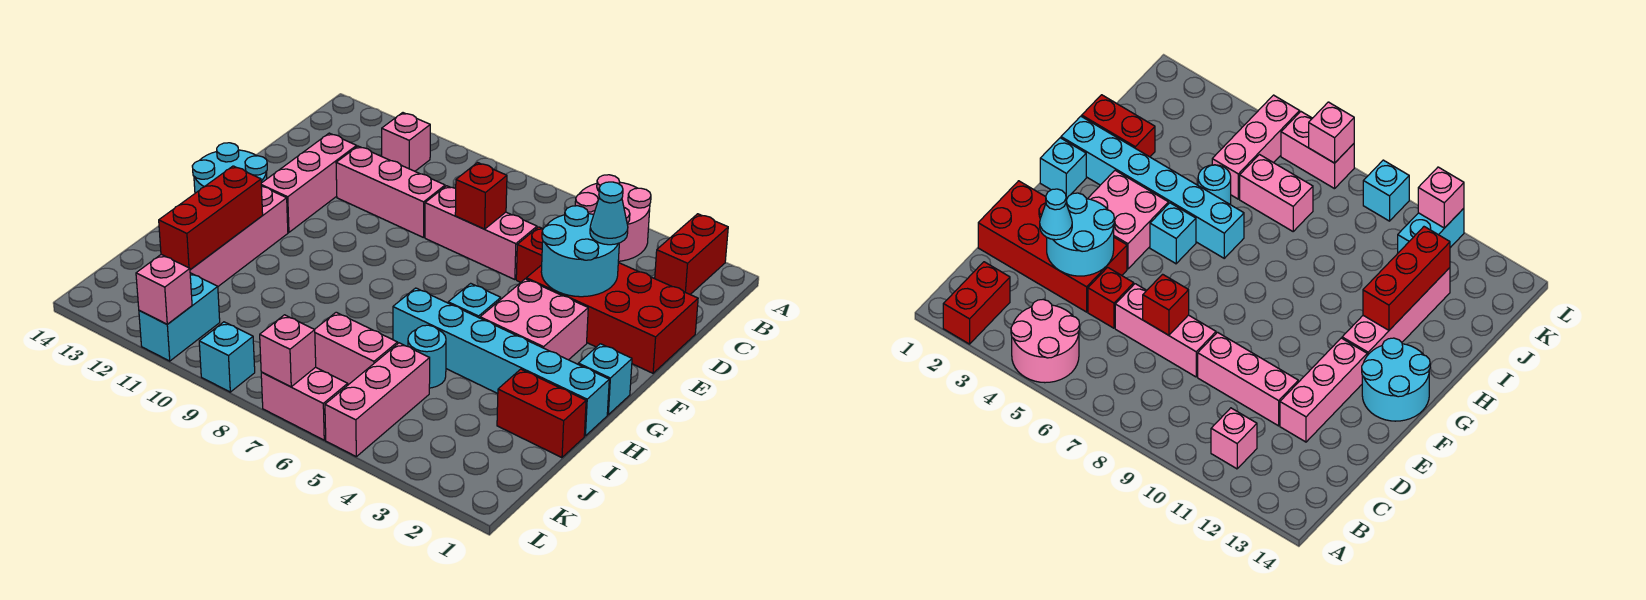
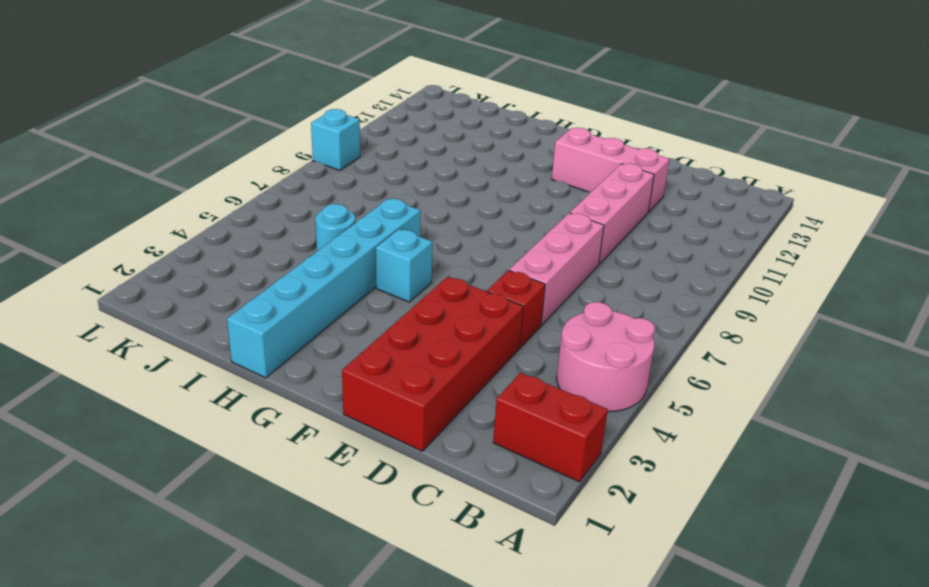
none -> pink 1x1 brick [382,113,430,171]
none -> pink 2x2 brick [480,279,588,360]
none -> cyan 2x2 round brick [192,143,267,193]

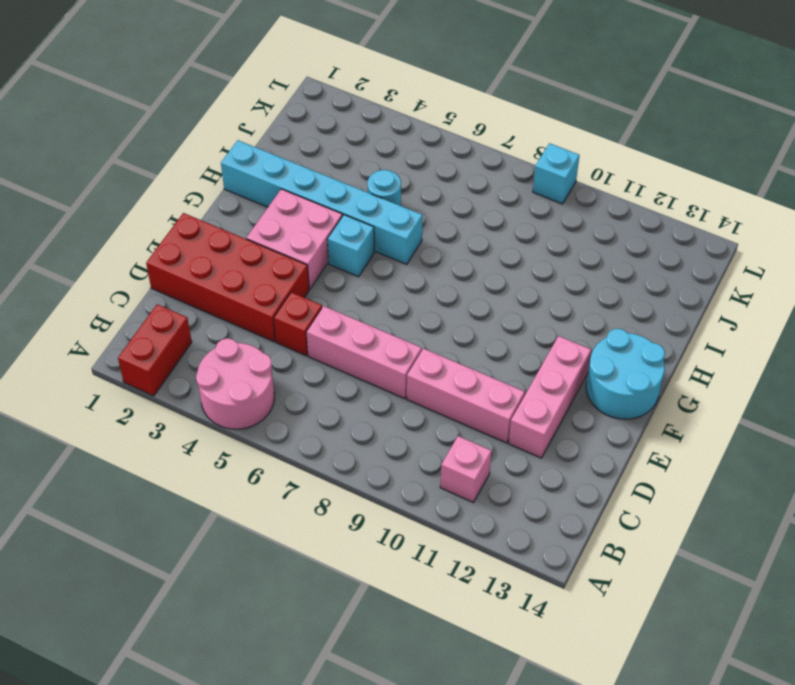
none -> cyan 1x1 brick [578,344,632,415]
none -> pink 1x4 brick [190,186,288,286]
none -> red 1x2 brick [497,369,586,458]

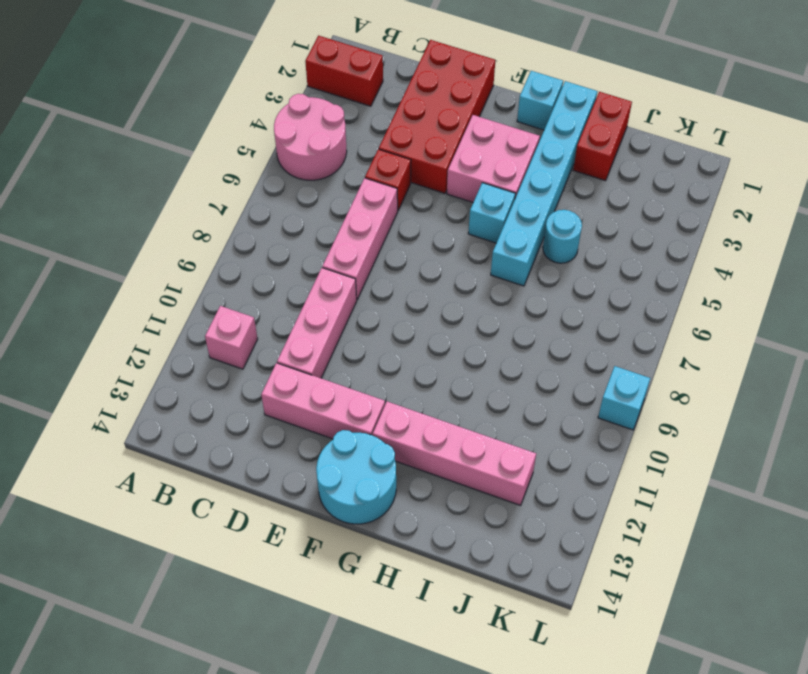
none -> pink 1x3 brick [325,343,430,457]
none -> pink 1x2 brick [315,312,398,385]
none -> cyan 1x2 brick [139,273,220,361]

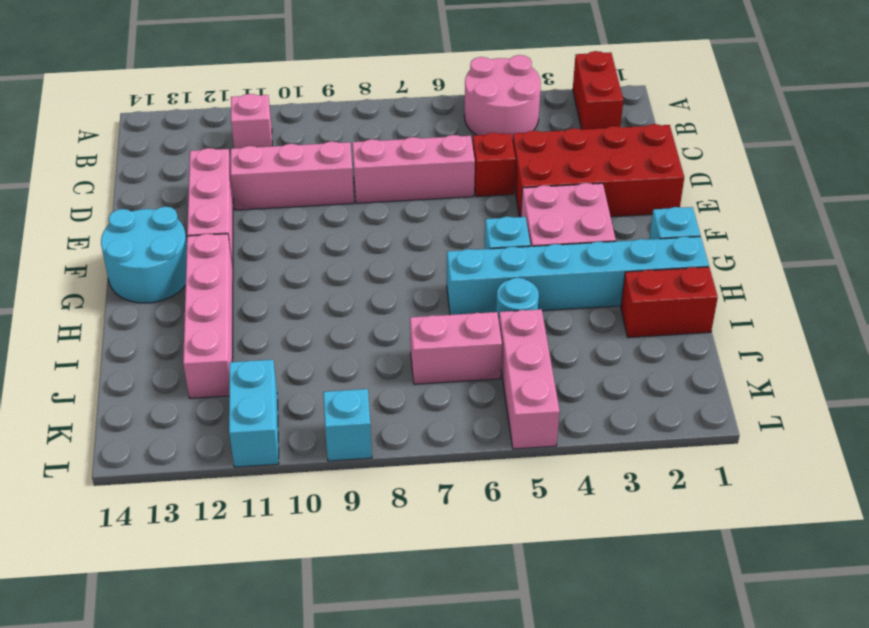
none -> pink 1x2 brick [261,367,348,440]
none -> cyan 2x2 round brick [541,206,619,297]
none -> red 1x1 brick [455,163,507,229]

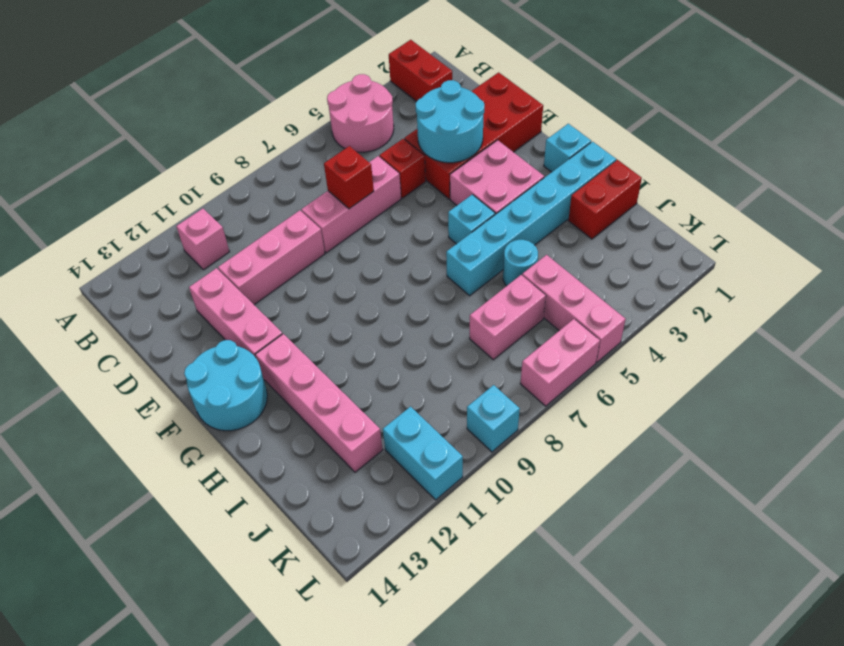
none -> red 1x3 brick [159,166,263,269]
none -> pink 1x1 brick [260,315,316,387]
none -> pink 1x1 brick [136,255,192,324]

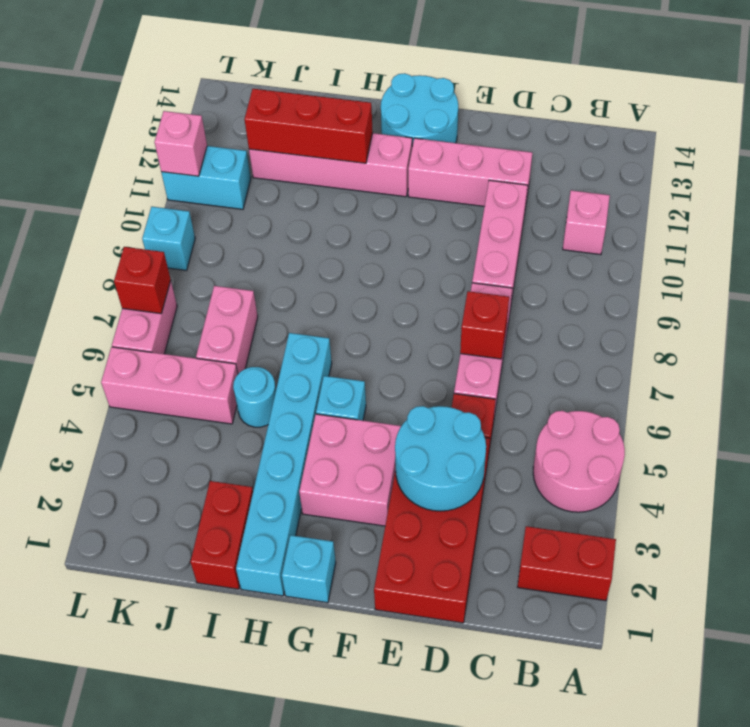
red 1x1 brick [114,247,171,314] -> pink 1x1 brick [260,315,316,387]
none -> cyan 1x1 cone [590,182,628,245]

